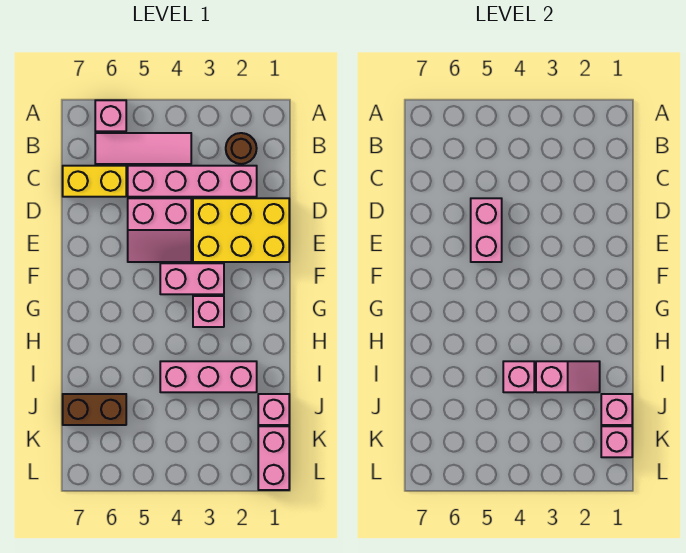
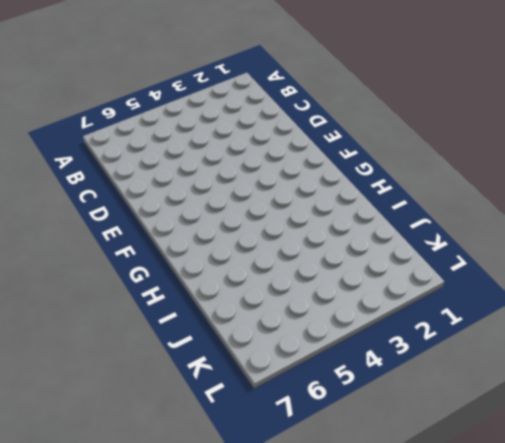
none -> pink 1x1 brick [95,100,126,131]
none -> brown 1x1 round brick [226,133,257,164]
none -> pink 1x3 tile [95,133,191,164]

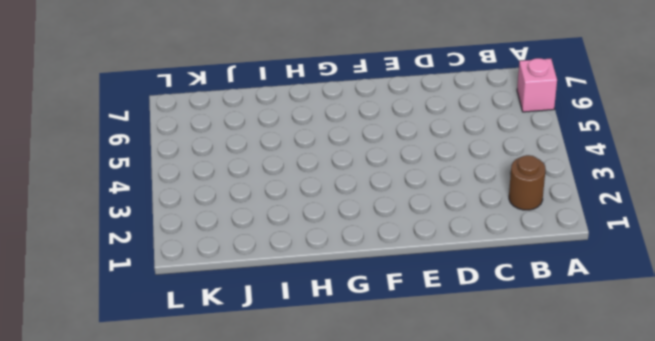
none -> pink 1x3 tile [95,133,191,164]
none -> pink 1x4 brick [128,166,257,197]
none -> yellow 1x2 brick [63,166,126,197]

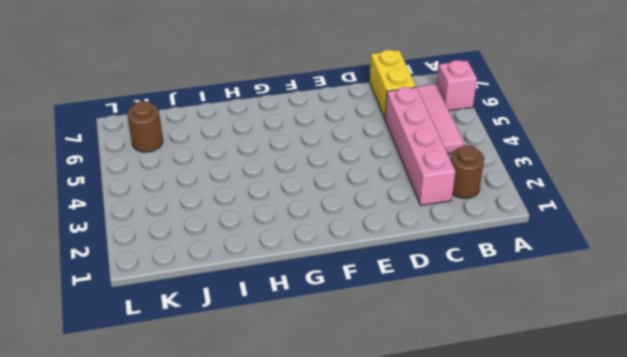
brown 1x1 round brick [127,101,163,152] -> none
none -> yellow 2x3 brick [193,198,289,262]
none -> pink 2x2 slope [128,198,191,262]
none -> pink 1x2 brick [160,263,224,294]

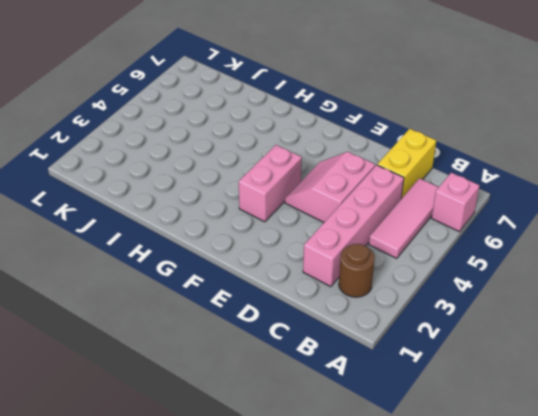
none -> yellow 2x3 brick [193,198,289,262]
none -> pink 1x1 brick [193,296,224,327]
none -> pink 1x3 brick [160,361,257,392]

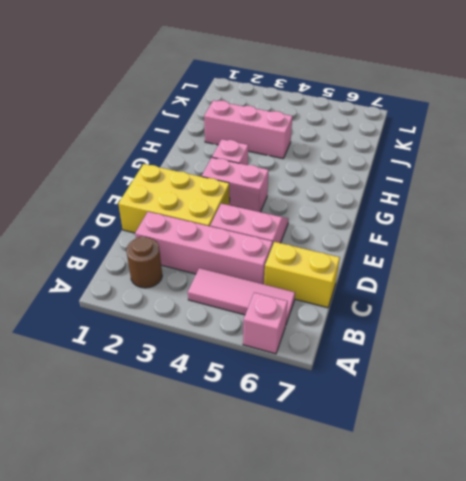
none -> pink 1x1 brick [258,394,289,425]
none -> brown 1x2 brick [63,394,126,425]
none -> pink 1x2 brick [258,426,289,490]

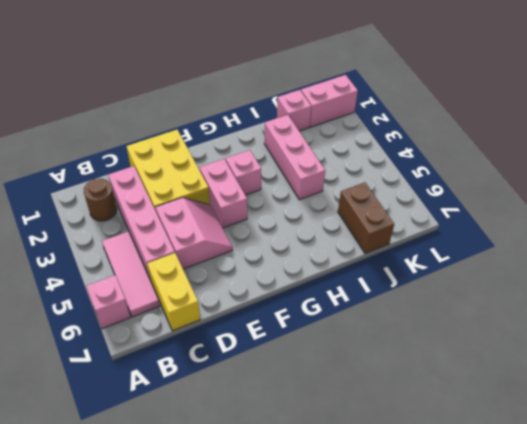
none -> pink 1x2 brick [471,198,502,262]
none -> pink 1x2 slope [536,361,600,392]
none -> pink 1x1 brick [503,361,534,392]

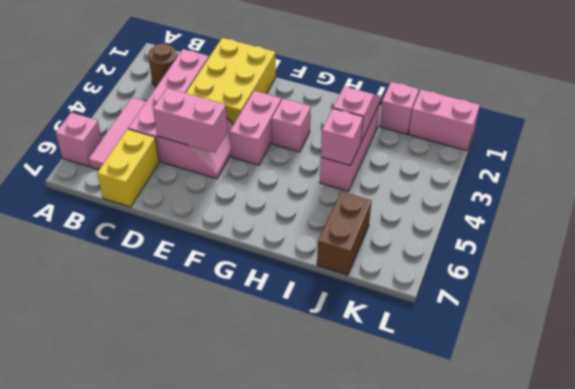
none -> pink 1x1 brick [601,394,632,425]
none -> pink 1x1 brick [601,426,632,457]

